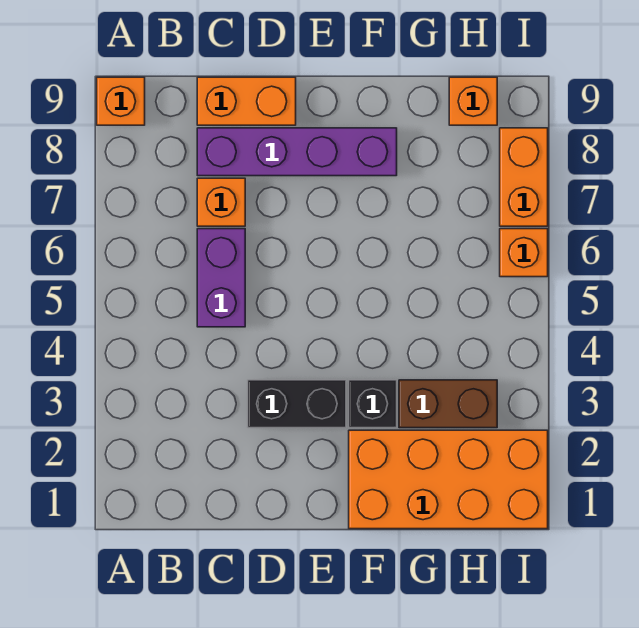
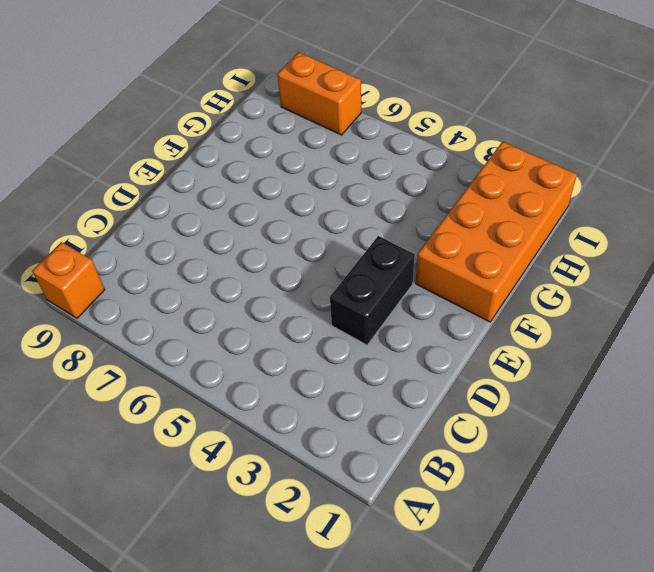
none -> purple 1x2 brick [197,229,245,327]
none -> orange 1x1 brick [197,178,245,226]
none -> purple 1x4 brick [197,128,397,176]

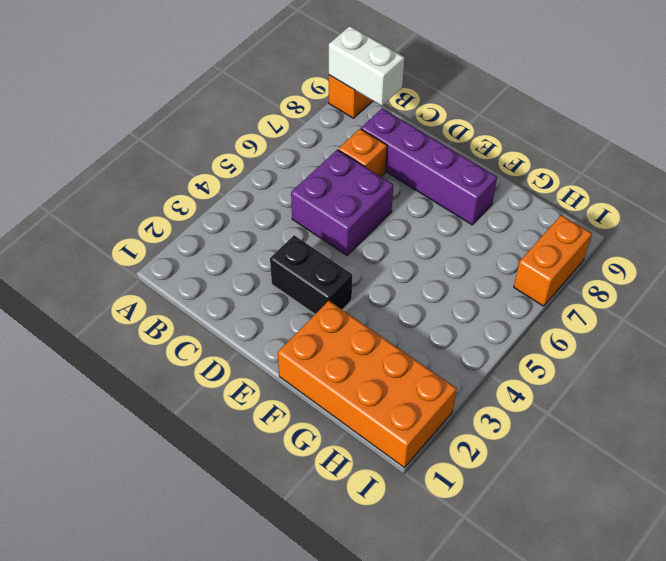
white 1x2 brick [329,26,404,106] -> none
purple 2x2 brick [291,150,393,255] -> purple 1x2 brick [197,229,245,327]
none -> orange 1x2 brick [197,77,296,125]
none -> black 1x1 brick [349,380,397,428]
none -> brown 1x2 brick [399,380,497,428]

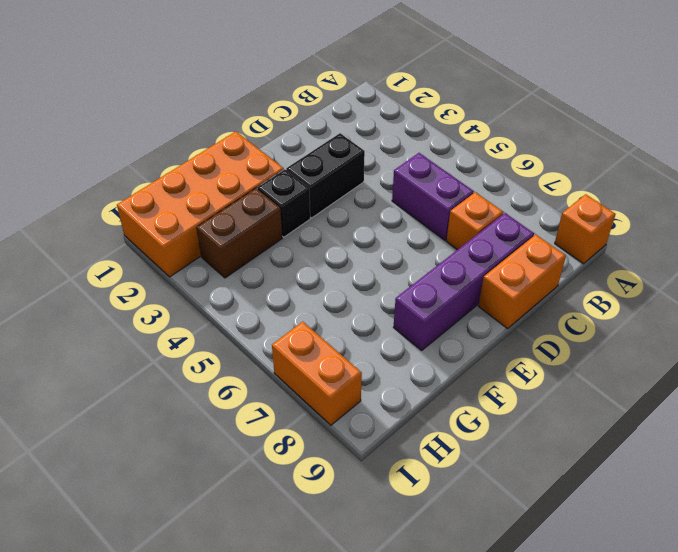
none -> orange 1x1 brick [449,77,497,125]
none -> orange 1x1 brick [500,229,548,277]

